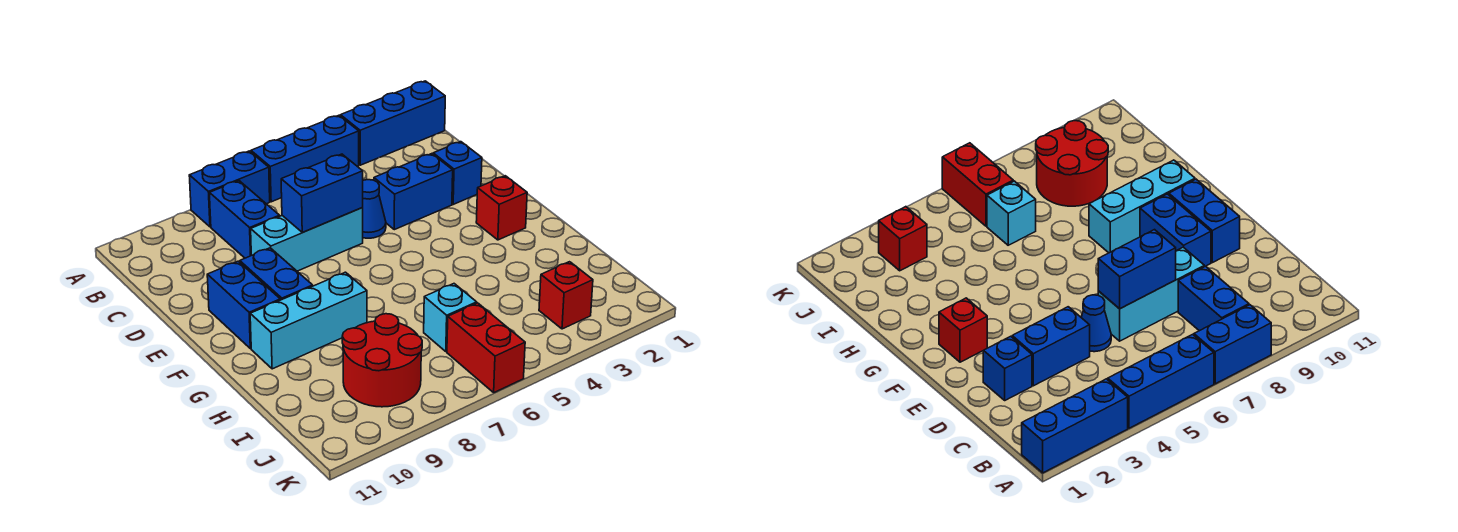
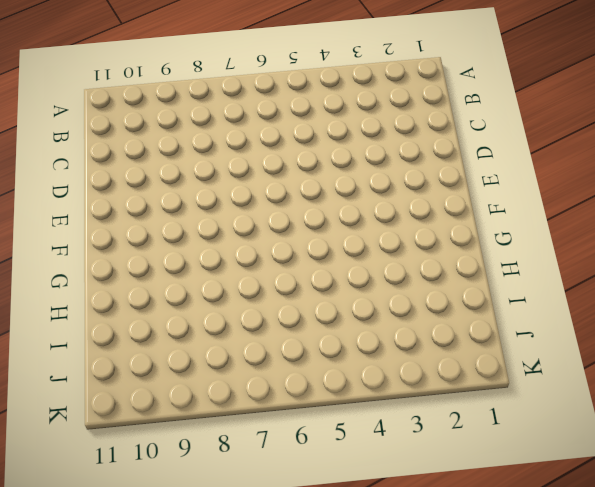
none -> blue 1x3 brick [340,81,445,165]
none -> blue 1x3 brick [251,115,359,202]
none -> blue 1x2 brick [189,151,270,227]

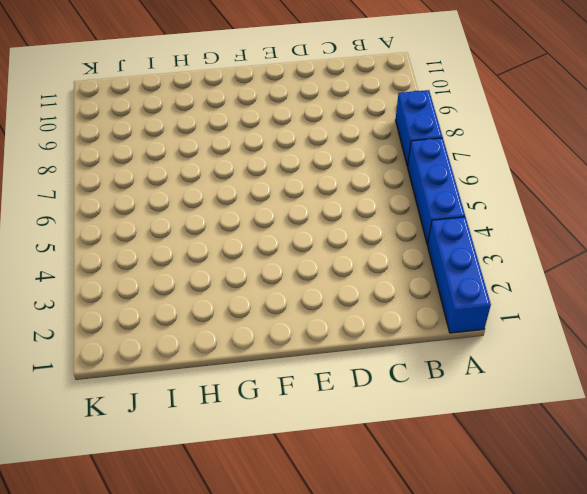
none -> blue 1x2 brick [209,181,280,258]
none -> blue 1x1 brick [433,142,482,204]
none -> blue 1x2 brick [374,154,453,230]

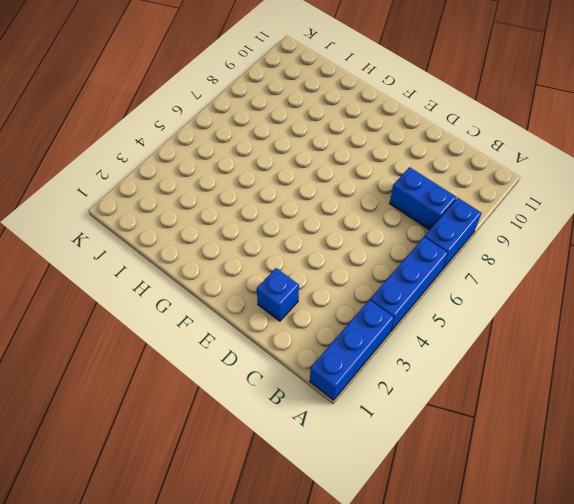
none -> blue 1x2 brick [374,154,453,230]
none -> blue 1x1 cone [362,180,386,238]
none -> cyan 1x3 brick [251,208,363,271]

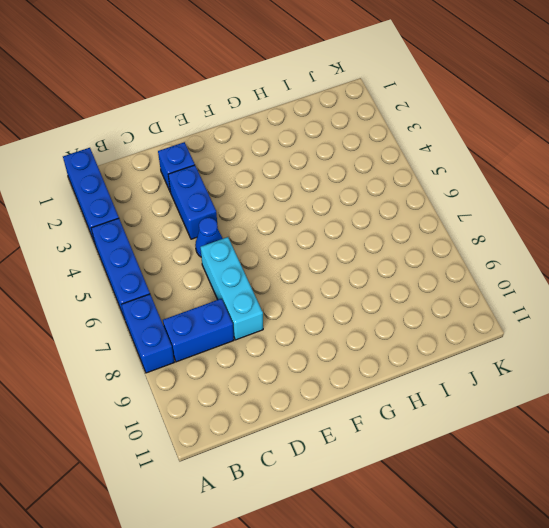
none -> blue 1x2 brick [240,248,313,300]
none -> blue 1x2 brick [207,261,280,349]
none -> red 1x1 brick [476,176,527,240]

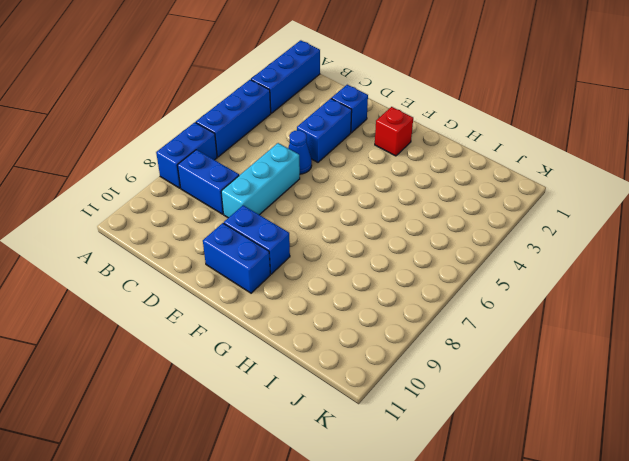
none -> cyan 1x3 brick [250,272,367,369]
none -> cyan 1x1 brick [424,284,477,352]
none -> red 2x2 round brick [342,314,422,407]

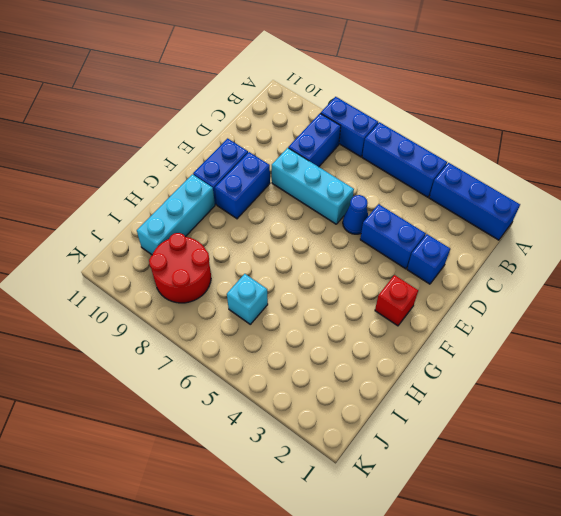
cyan 1x3 brick [137,174,215,255] -> cyan 1x3 brick turned to [250,272,367,369]
none -> red 1x1 brick [539,262,593,329]
none -> red 1x2 brick [447,303,525,392]
none -> blue 1x2 brick [281,154,363,232]

